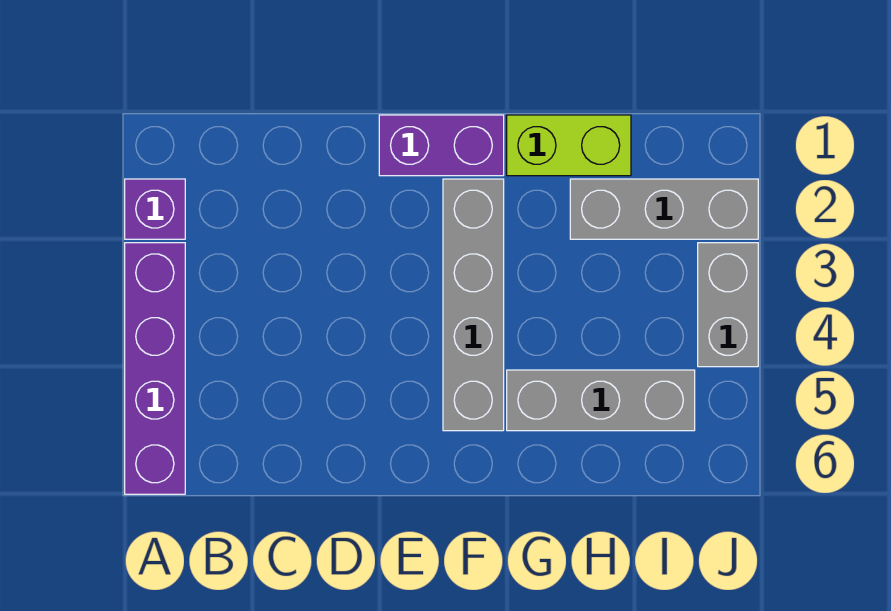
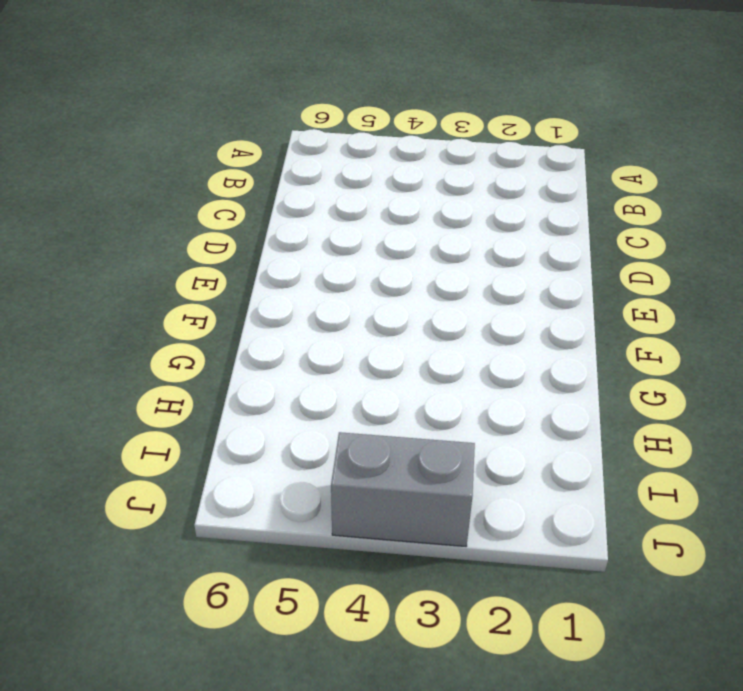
none -> purple 1x1 brick [125,179,185,239]
none -> purple 1x4 brick [125,243,185,494]

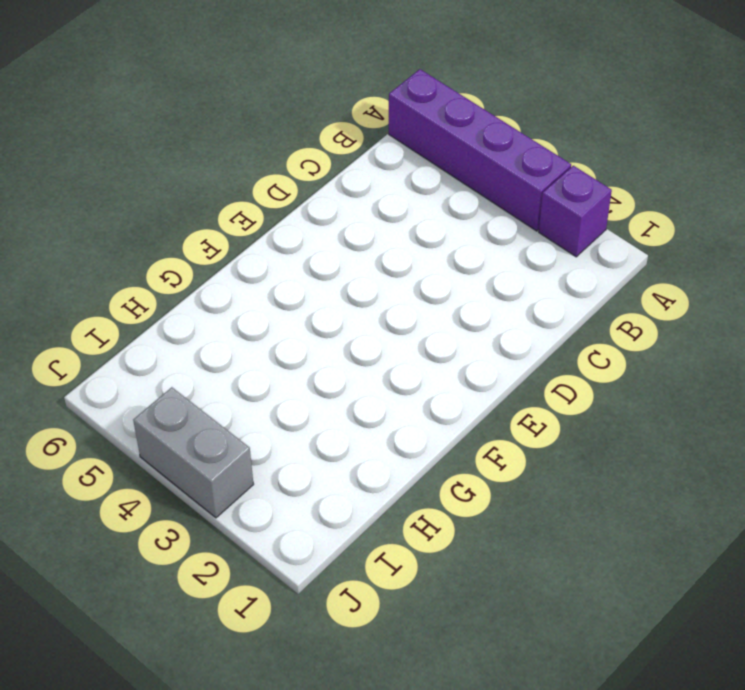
none -> purple 1x2 brick [379,115,504,176]
none -> grey 1x4 brick [443,179,504,431]

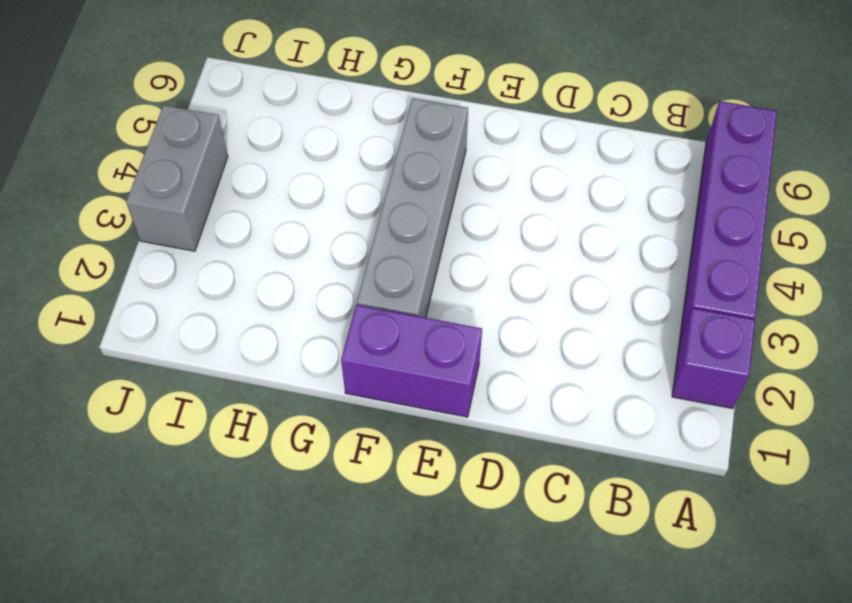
none -> lime 1x2 brick [507,115,631,176]
none -> grey 1x3 brick [507,370,695,431]

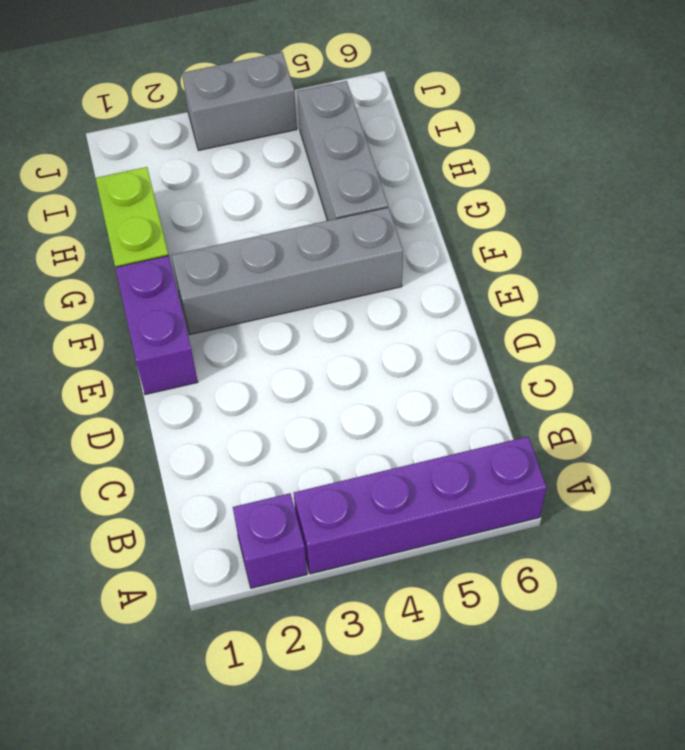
none -> grey 1x3 brick [570,179,758,239]

